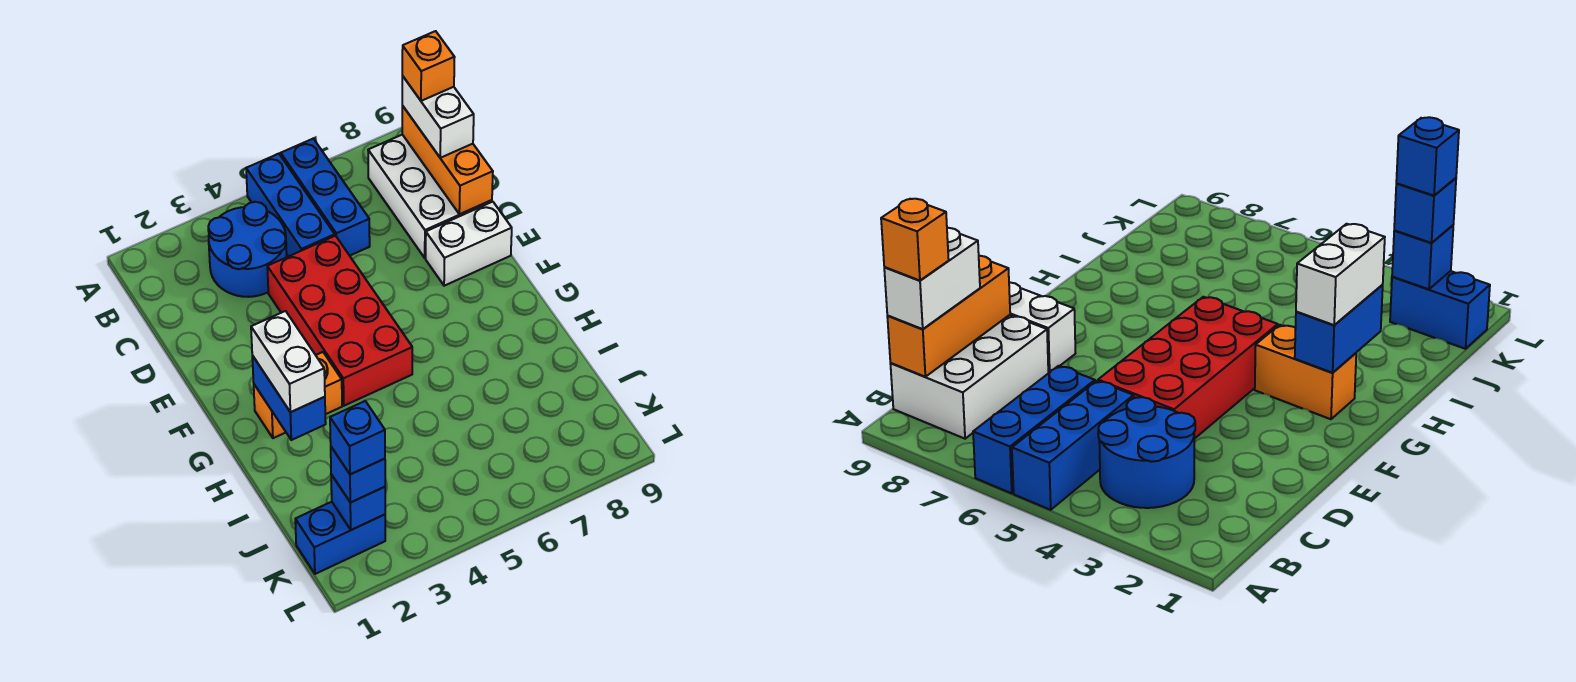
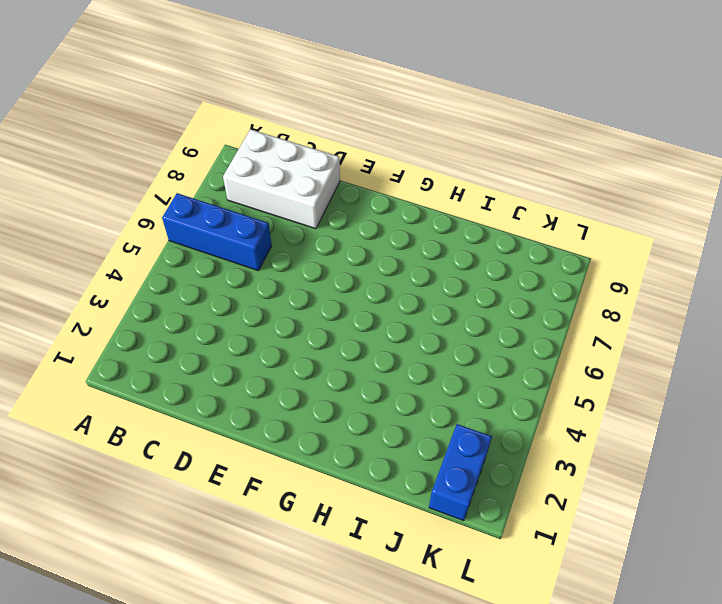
none -> blue 1x3 brick [246,154,335,257]
none -> blue 2x2 round brick [208,202,287,297]
none -> red 2x4 brick [267,236,412,406]

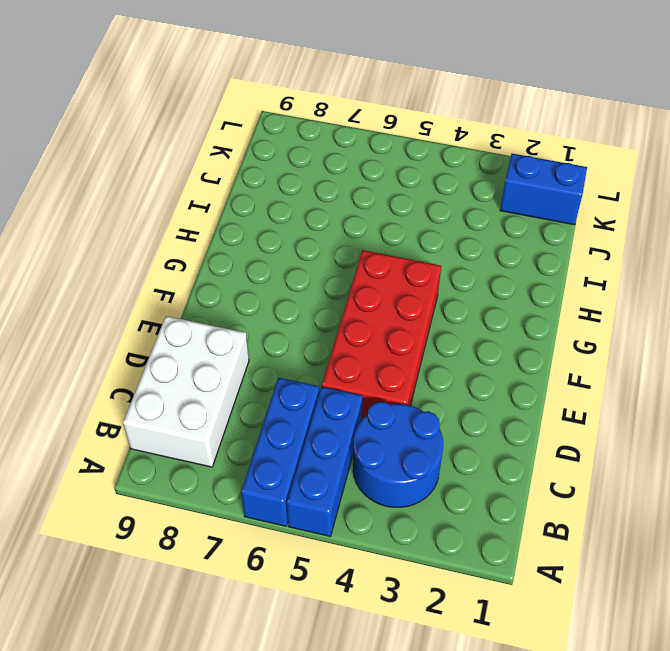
none -> white 1x2 brick [426,202,512,286]
none -> orange 1x2 brick [254,352,342,438]
none -> orange 1x3 brick [402,106,493,214]

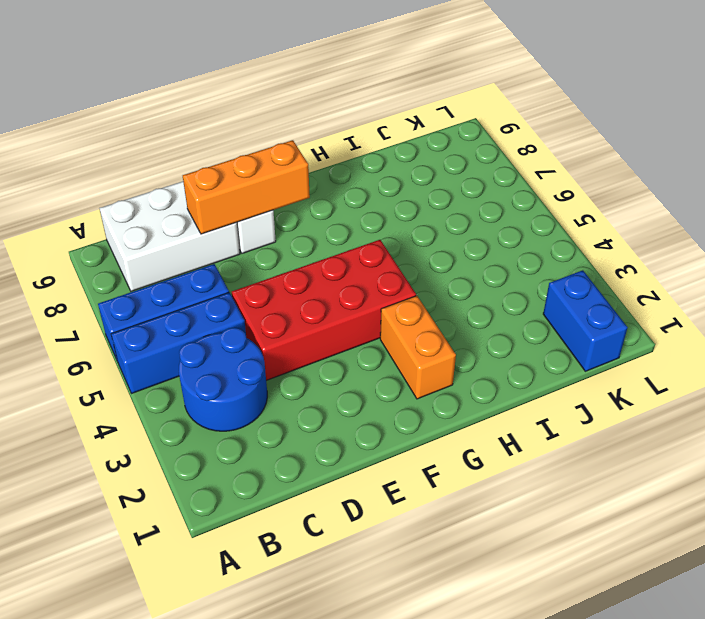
orange 1x3 brick [183,140,310,234] -> orange 1x3 brick moved to [402,106,493,214]
none -> blue 1x2 brick [252,356,326,440]
none -> blue 1x1 brick [331,474,385,530]
none -> white 1x2 brick [402,76,474,158]

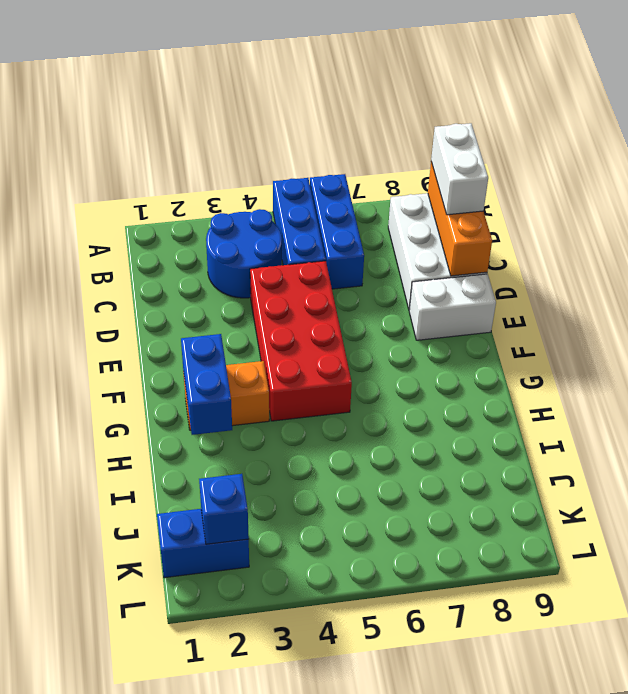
none -> white 1x2 brick [251,311,325,412]
none -> blue 1x1 brick [331,447,385,503]
none -> orange 1x1 brick [402,31,455,101]

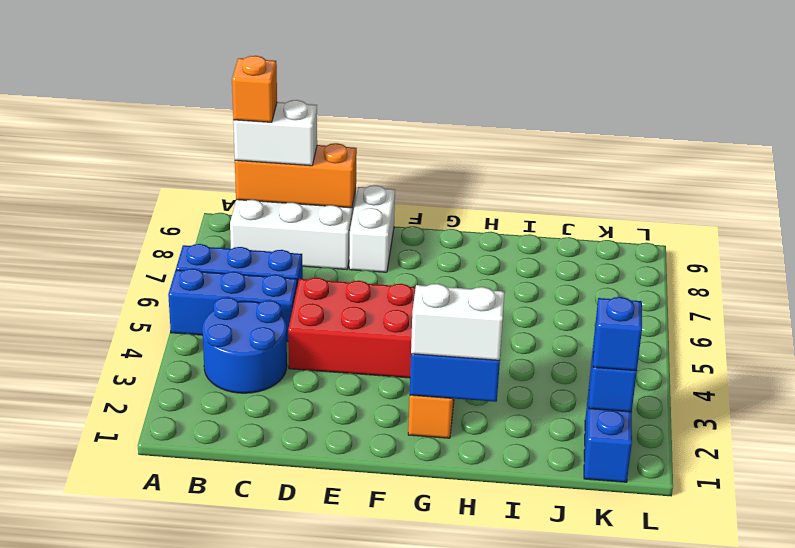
none -> blue 1x1 brick [330,401,385,474]

